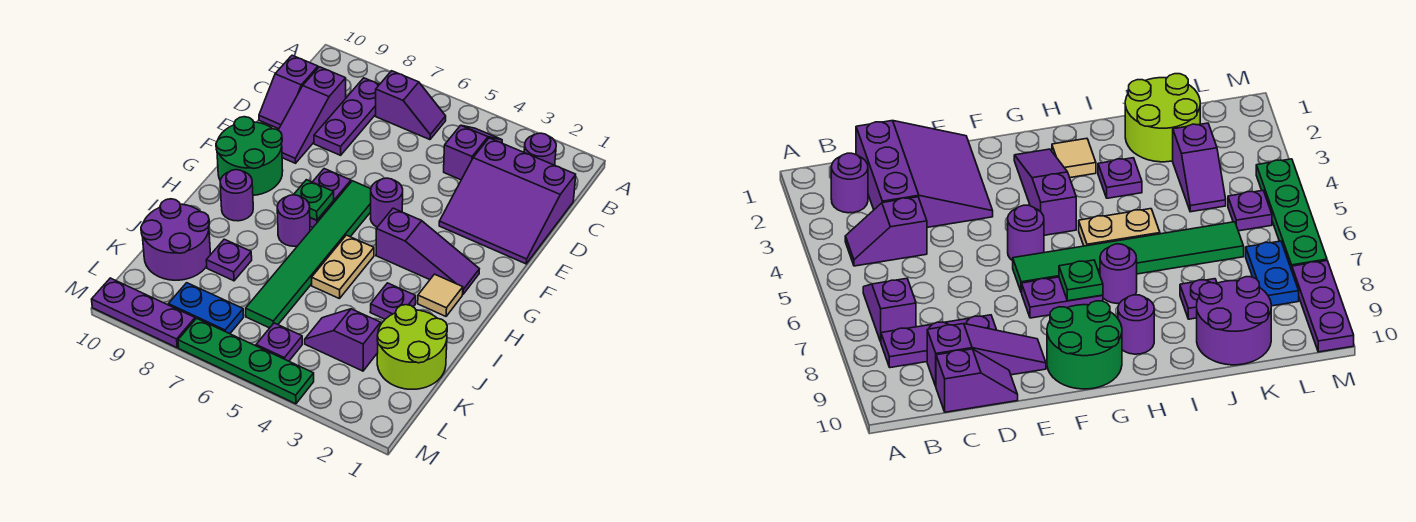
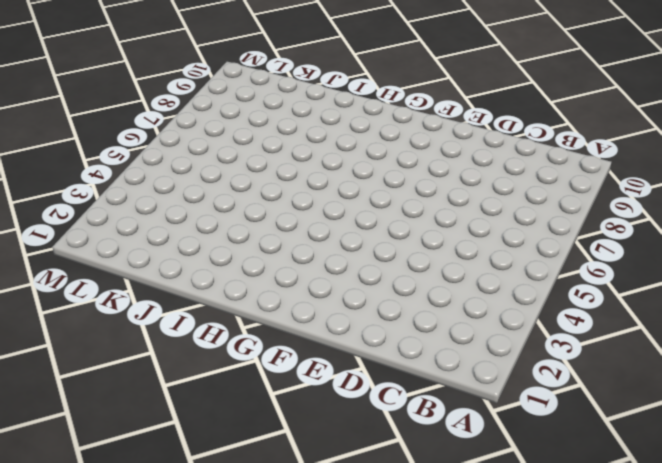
none -> purple 1x1 round brick [524,133,556,165]
none -> purple 1x2 slope [444,125,502,180]
none -> purple 1x2 slope [376,71,446,140]

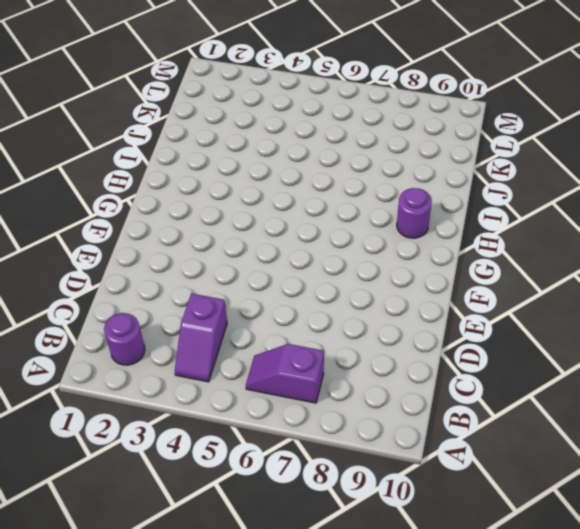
none -> purple 1x3 plate [314,78,380,155]
none -> purple 3x3 slope [439,138,576,264]
none -> purple 1x3 slope [278,67,346,163]

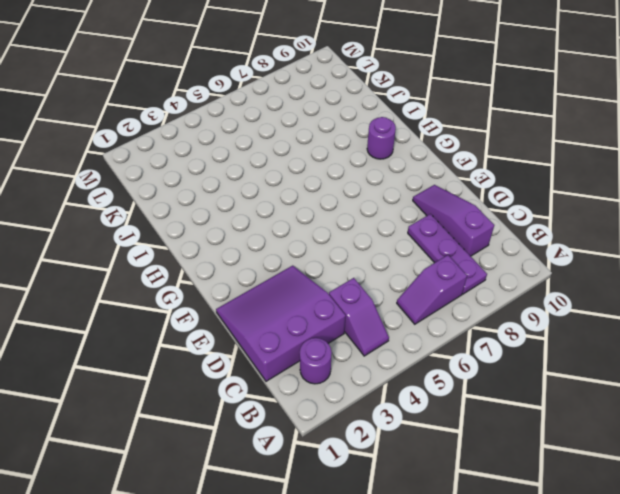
none -> purple 1x2 slope [259,55,318,129]
none -> purple 1x1 round brick [370,178,403,227]
none -> green 1x6 tile [246,181,371,328]

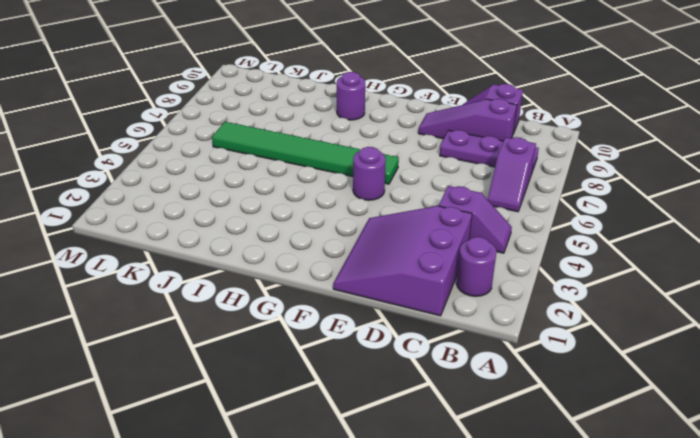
none -> purple 1x2 plate [310,169,351,228]
none -> green 2x2 round brick [216,117,283,195]
none -> purple 1x3 slope [376,208,479,294]

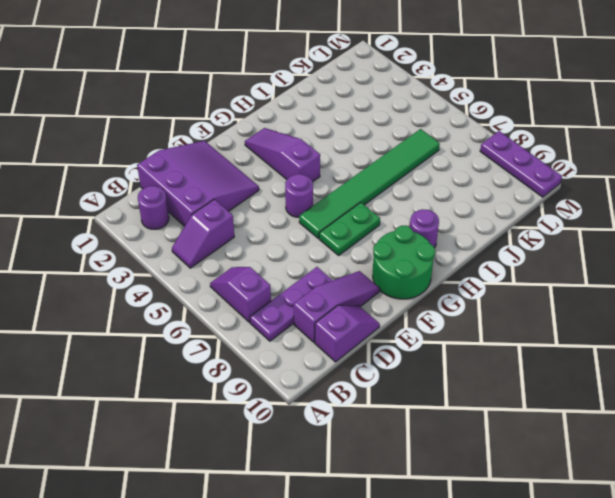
green 1x2 plate [319,202,380,255] -> purple 1x2 plate [310,169,351,228]
none -> tan 1x1 tile [418,274,463,316]
none -> tan 1x2 plate [312,235,374,299]
none -> purple 1x1 round brick [277,195,310,246]

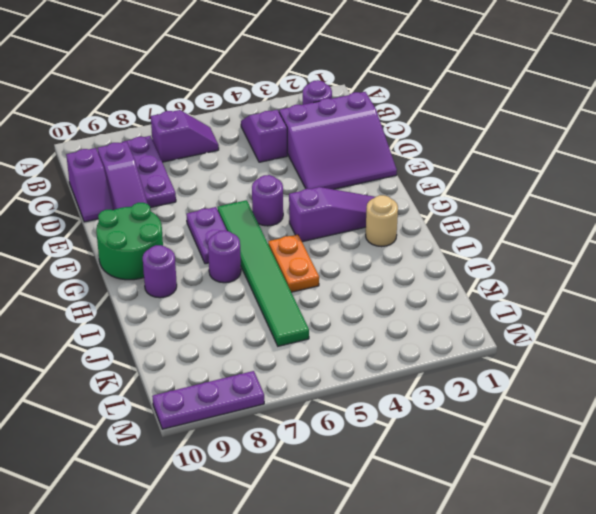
tan 1x1 round brick [366,195,398,247] -> tan 1x1 tile [418,274,463,316]
orange 1x2 plate [268,235,319,292] -> tan 1x2 plate [312,235,374,299]
none -> purple 1x1 plate [370,283,416,319]
none -> lime 2x2 round brick [377,305,447,389]
none -> purple 1x1 plate [206,239,252,281]

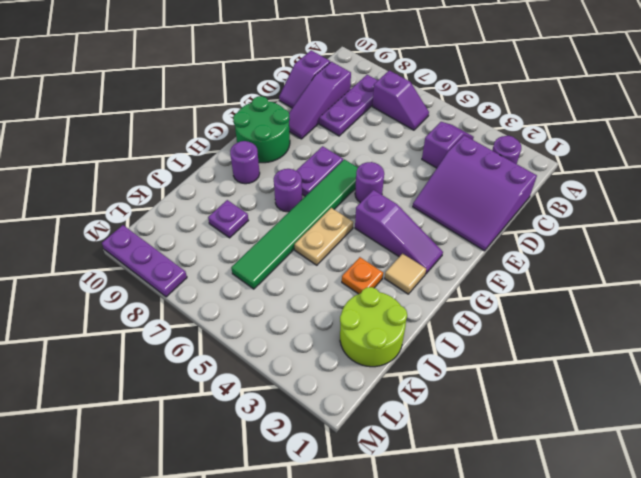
orange 1x1 plate [342,257,383,294] -> purple 1x1 plate [370,283,416,319]
none -> purple 2x2 round brick [141,199,210,280]
none -> purple 1x2 slope [305,309,381,371]
none -> purple 1x1 plate [256,323,302,361]

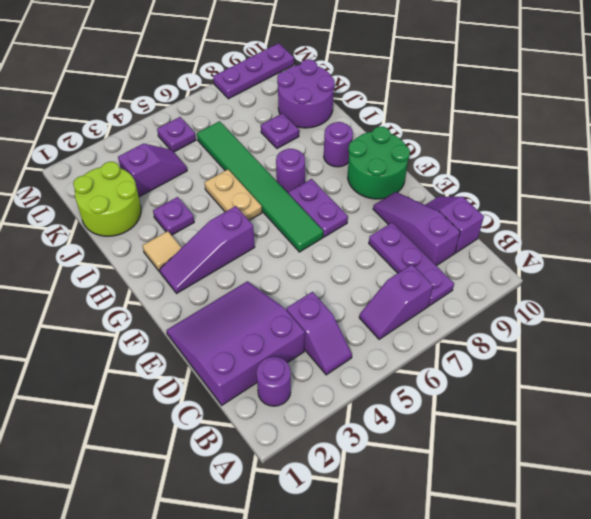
none -> purple 1x1 round brick [370,178,403,227]
none -> blue 1x2 plate [168,283,244,334]
none -> green 1x4 plate [178,318,314,404]

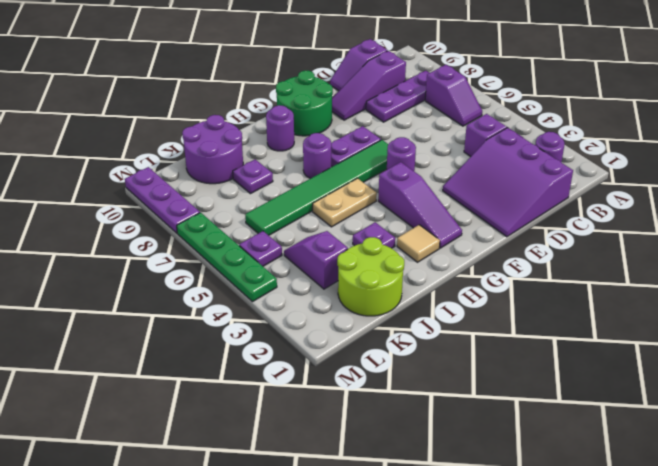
none -> blue 1x2 plate [168,283,244,334]
none -> green 1x1 plate [294,180,334,220]

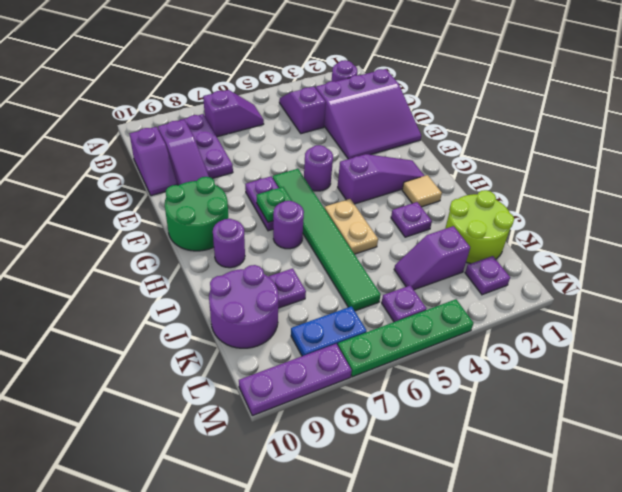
purple 1x1 plate [465,256,510,295] -> none

